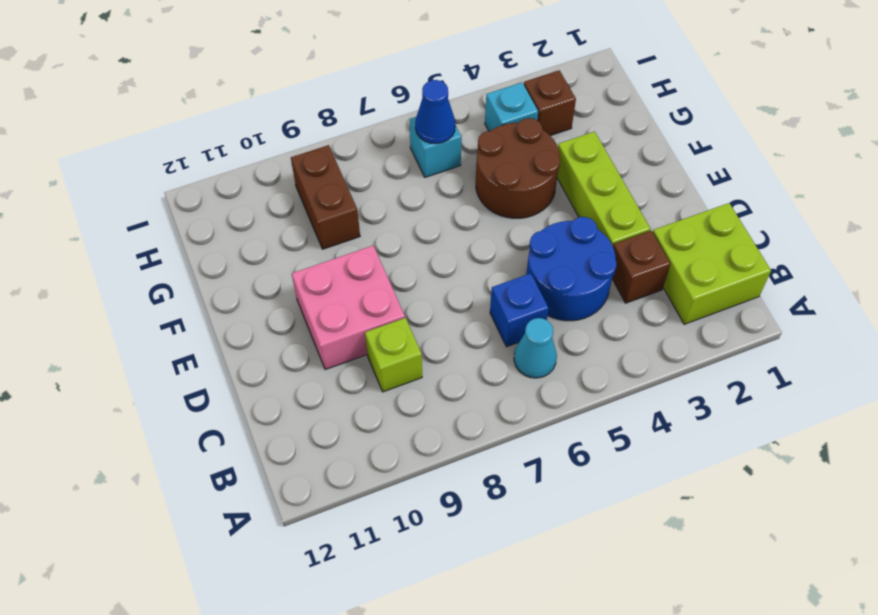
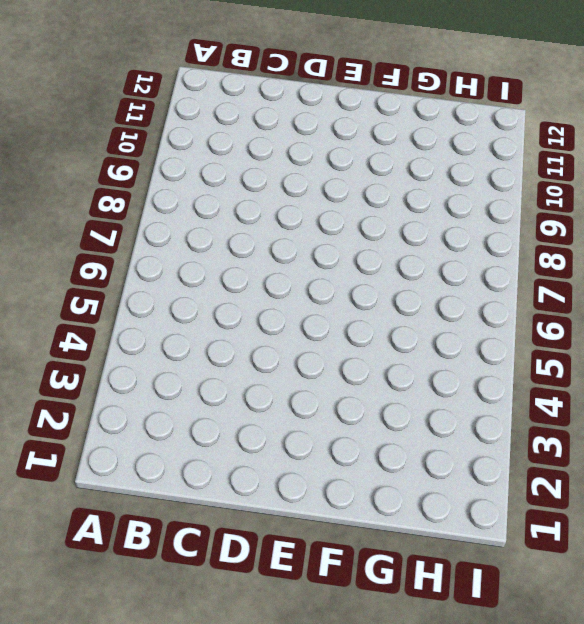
none -> lime 2x2 brick [653,203,771,324]
none -> cyan 1x1 cone [514,318,557,378]
none -> brown 1x1 brick [612,231,671,303]

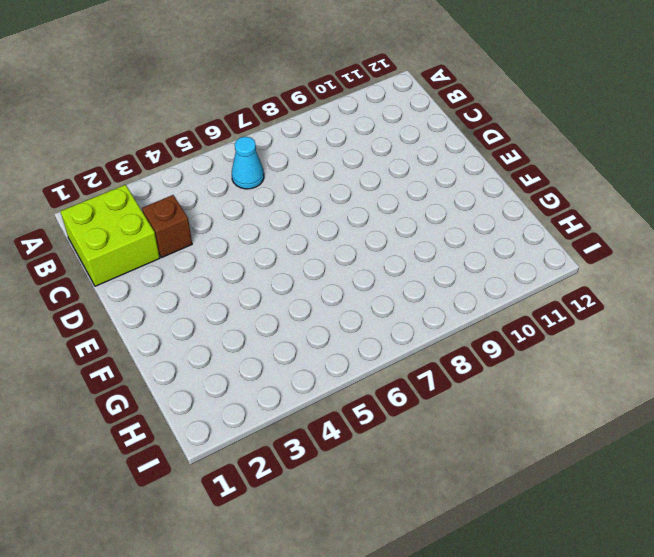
none -> blue 2x2 round brick [526,217,617,321]
none -> blue 1x1 brick [490,273,549,347]
none -> lime 1x1 brick [365,318,422,392]

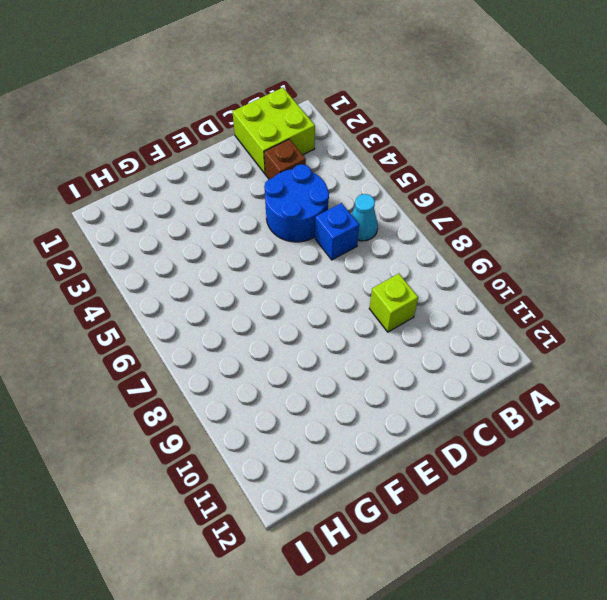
none -> lime 1x3 brick [557,132,650,246]
none -> pink 2x2 brick [292,246,405,370]
none -> brown 2x2 round brick [476,118,560,218]

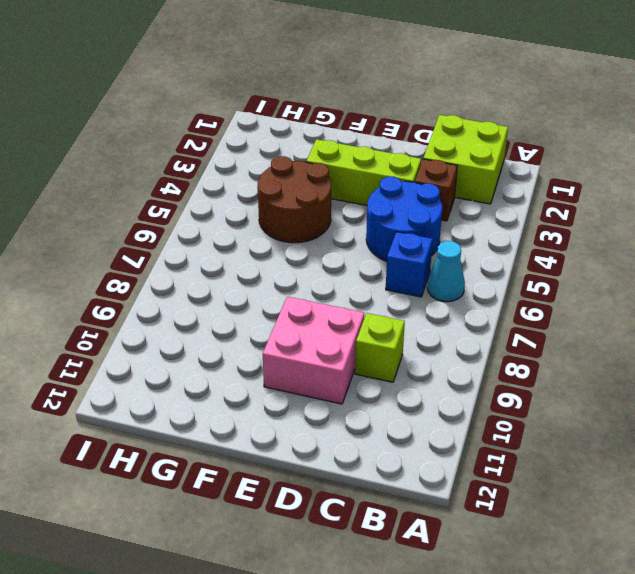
none -> brown 1x2 brick [291,145,360,249]
none -> brown 1x1 brick [524,70,576,136]
none -> cyan 1x1 brick [485,83,538,131]

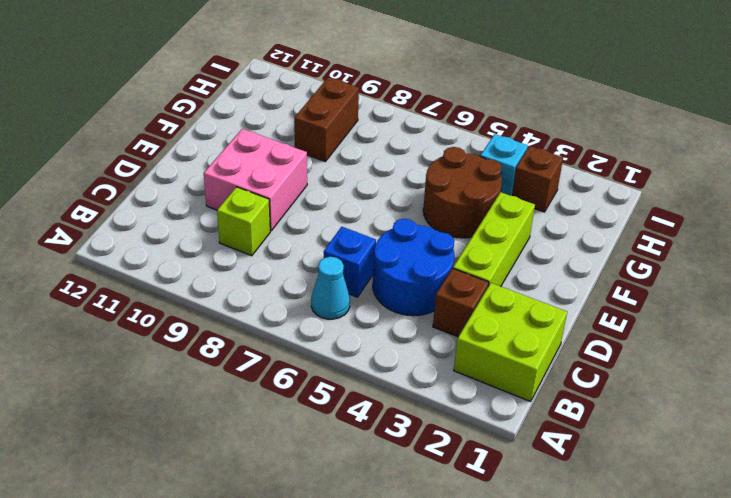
none -> cyan 1x1 brick [410,117,461,177]
none -> blue 1x1 cone [415,80,455,144]

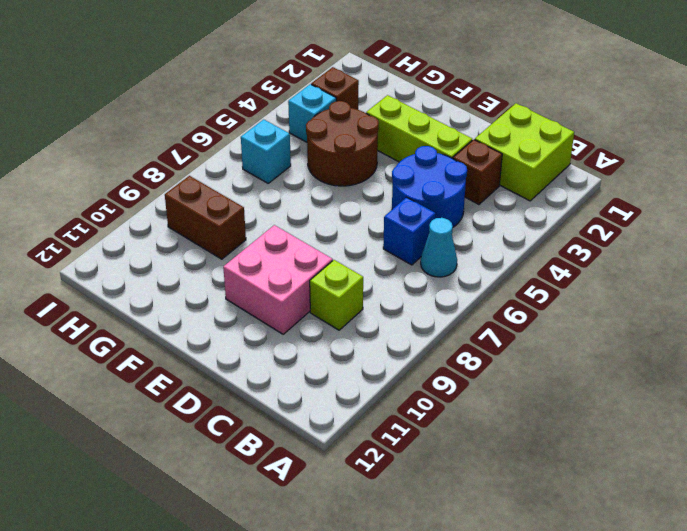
none -> blue 1x1 cone [415,80,455,144]

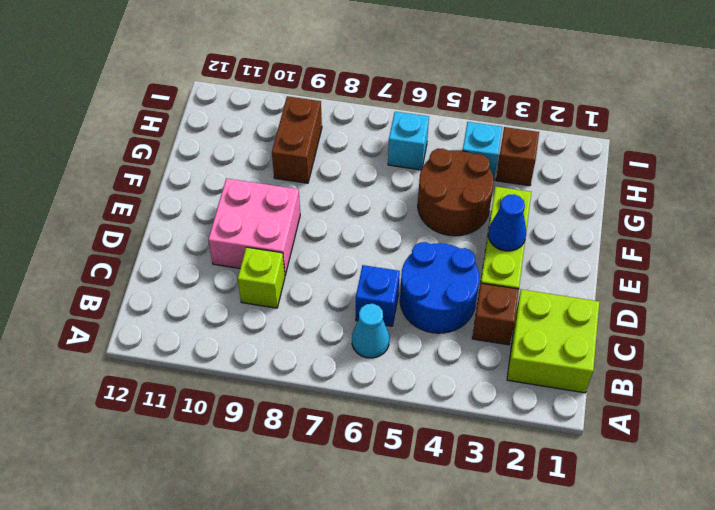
blue 1x1 cone [488,194,526,251] -> blue 1x1 cone moved to [415,80,455,144]

